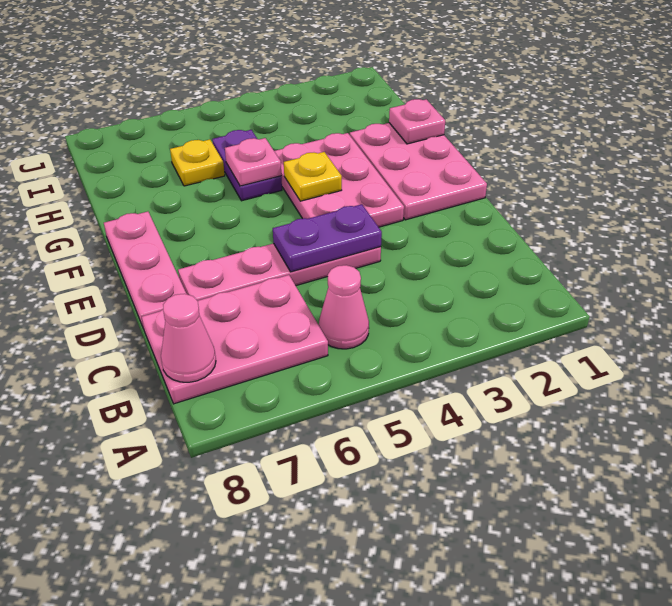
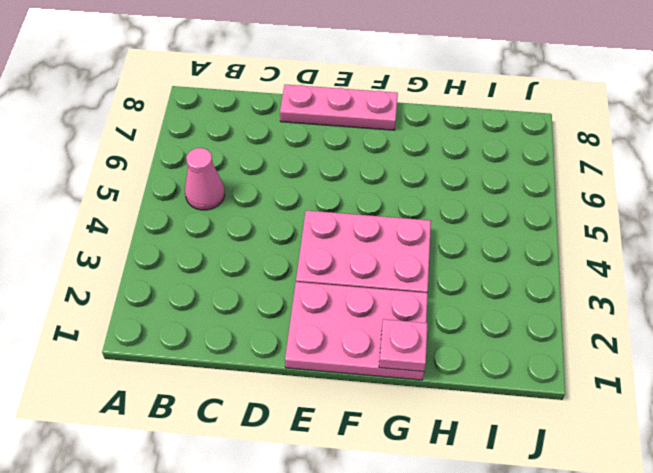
none -> pink 2x3 plate [142,275,328,404]
none -> pink 1x4 plate [178,243,381,301]
none -> purple 1x2 plate [212,130,282,201]

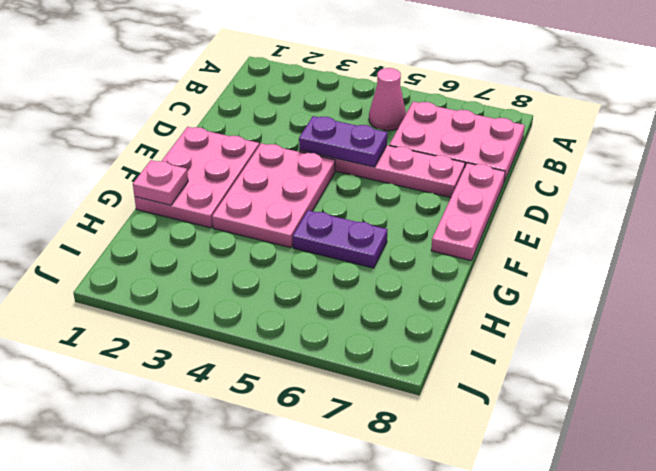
purple 1x2 plate [293,210,387,268] -> purple 1x2 plate turned to [212,130,282,201]
none -> yellow 1x1 plate [170,139,225,186]
none -> pink 1x1 cone [161,294,216,382]
none -> yellow 1x1 plate [284,152,342,201]

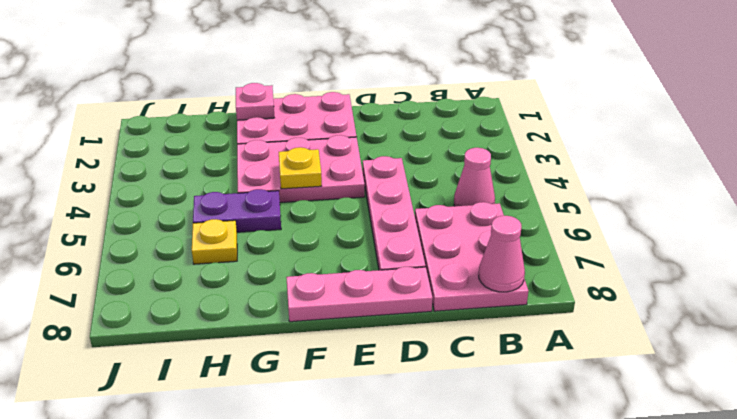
none -> purple 1x2 plate [272,204,382,272]
none -> pink 1x1 plate [225,138,281,186]

